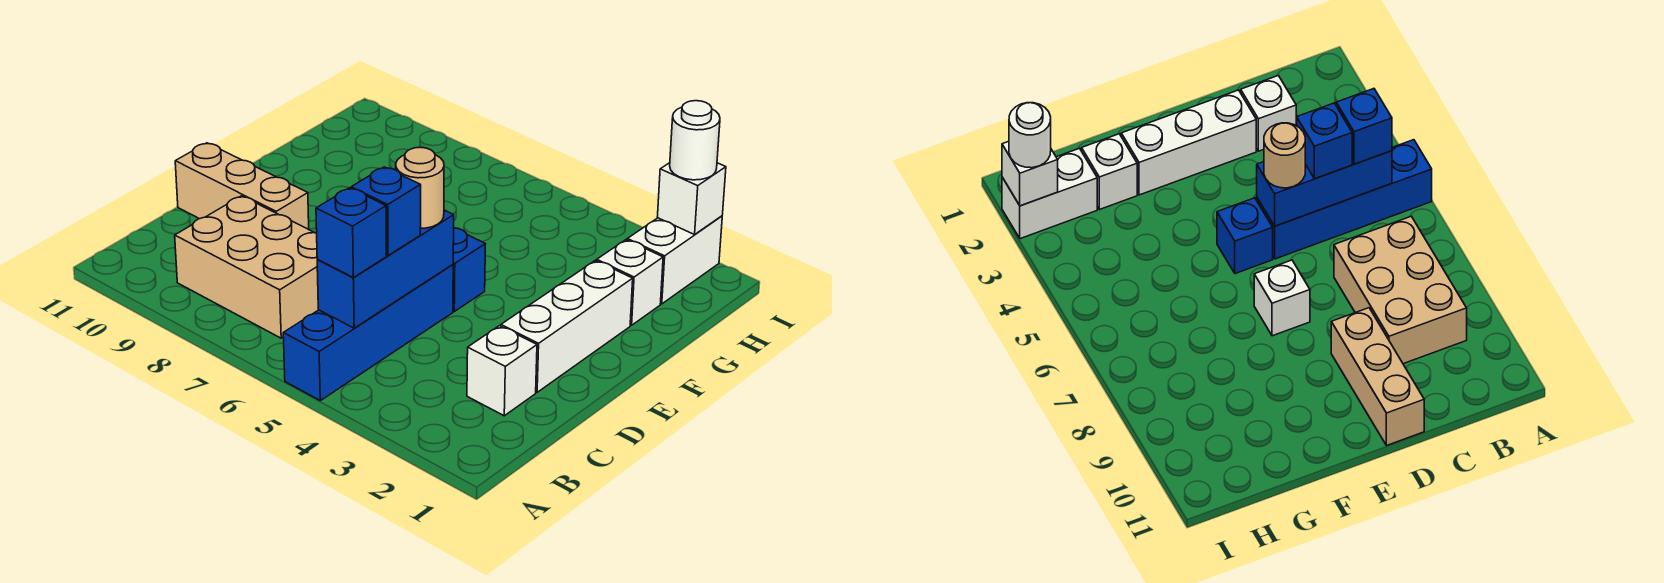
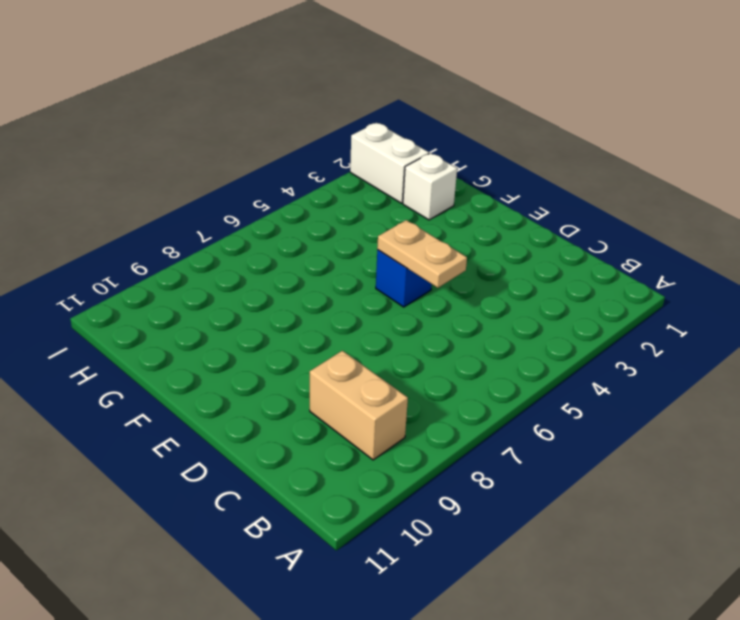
tan 1x2 brick [310,351,408,460] -> tan 2x3 brick [175,196,318,338]
tan 1x2 plate [377,220,467,288] -> blue 1x3 brick [317,210,454,328]
none -> blue 1x4 brick [283,265,453,401]
none -> white 1x1 brick [467,326,537,416]
none -> white 1x3 brick [501,260,633,392]

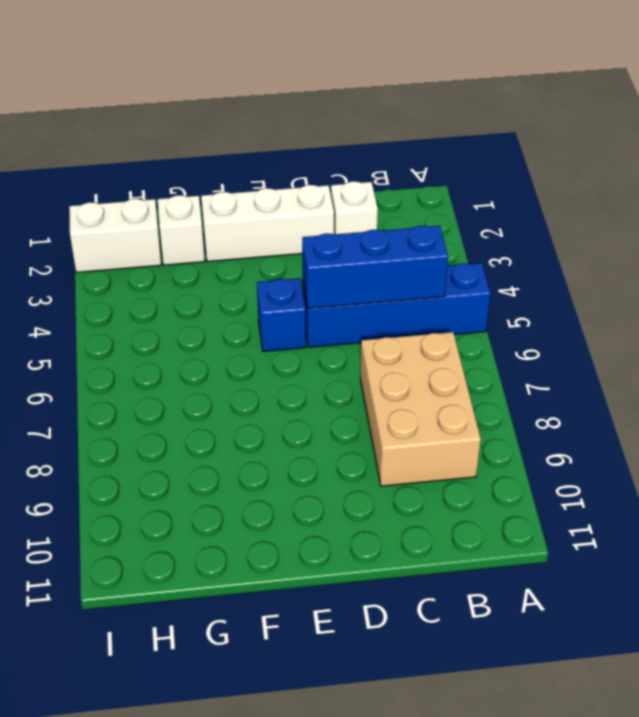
none -> tan 1x3 brick [175,143,309,229]
none -> white 1x1 brick [1254,260,1310,336]
none -> white 1x1 brick [658,163,726,235]

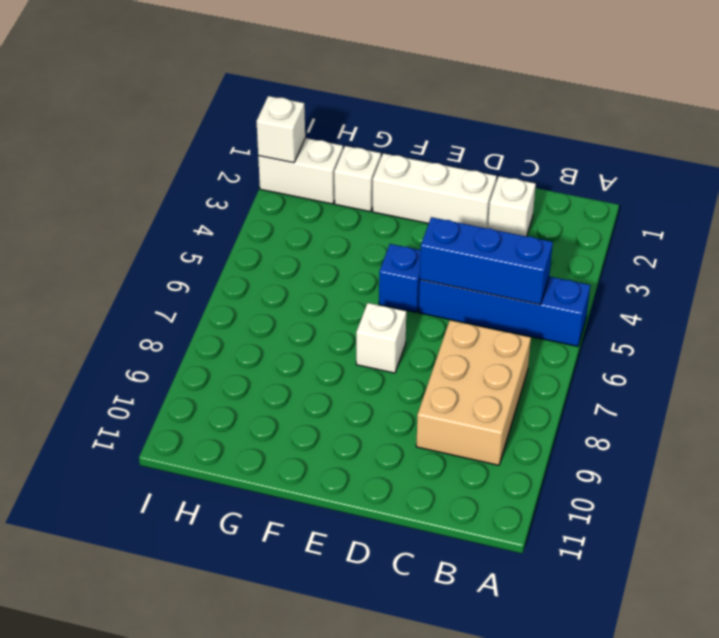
none -> tan 1x3 brick [175,143,309,229]
none -> blue 1x1 brick [316,188,387,277]
none -> blue 1x1 brick [351,167,421,256]

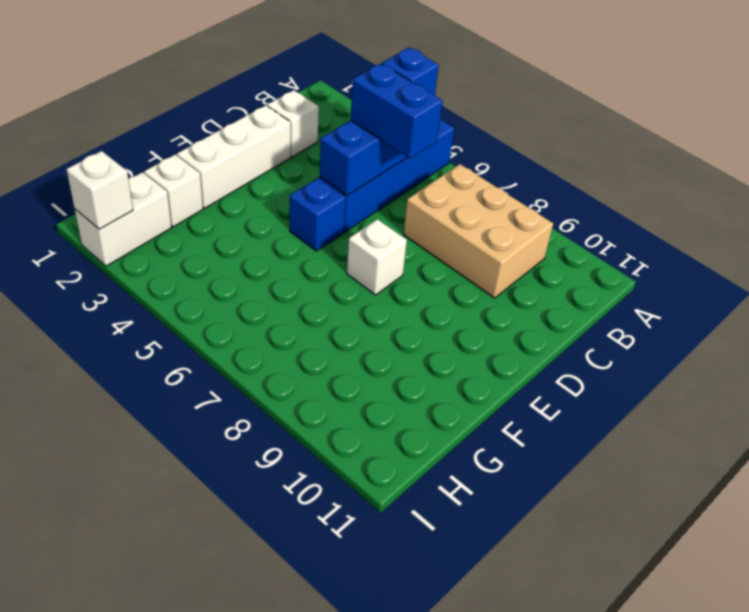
blue 1x2 brick [351,63,443,159] -> blue 1x1 brick [351,167,421,256]
none -> tan 1x3 brick [175,143,309,229]
none -> tan 1x1 round brick [396,147,444,229]
none -> white 1x1 round brick [670,101,720,180]

